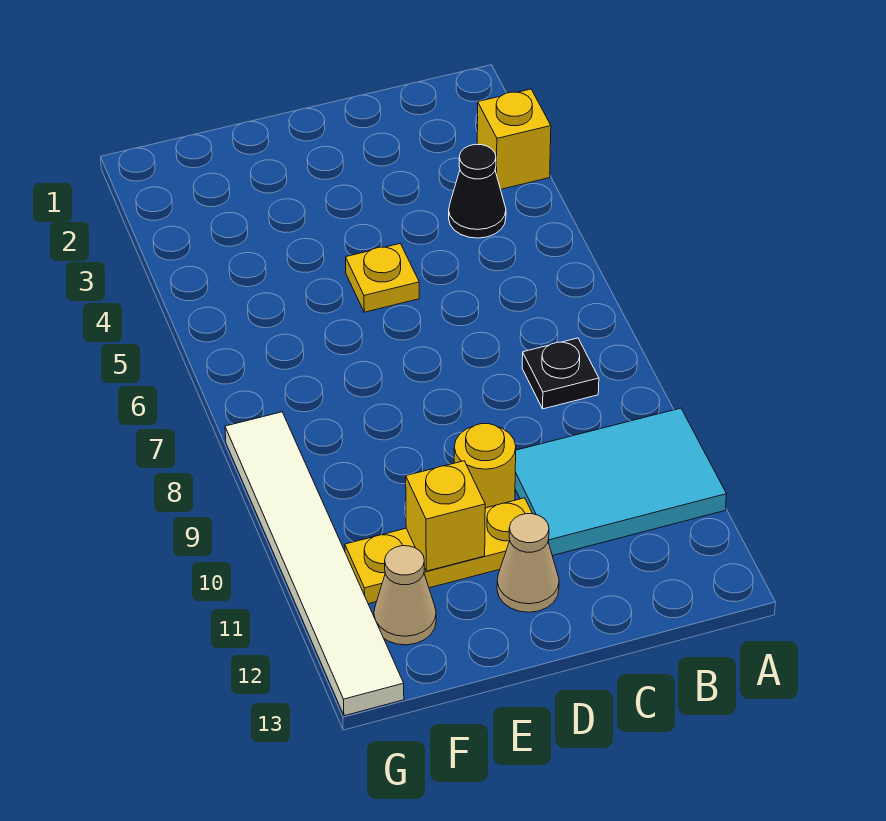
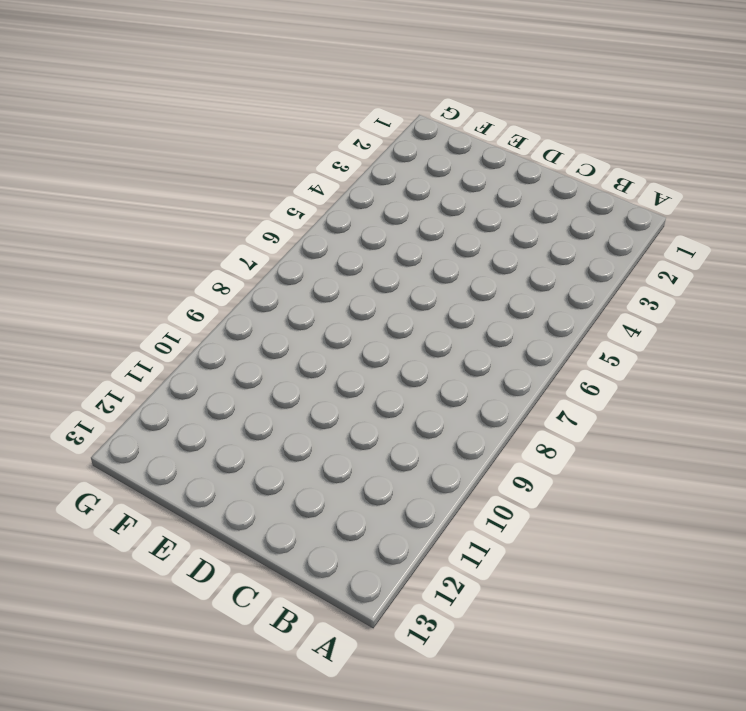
none -> yellow 1x1 brick [477,89,551,189]
none -> cyan 2x3 tile [515,408,727,556]

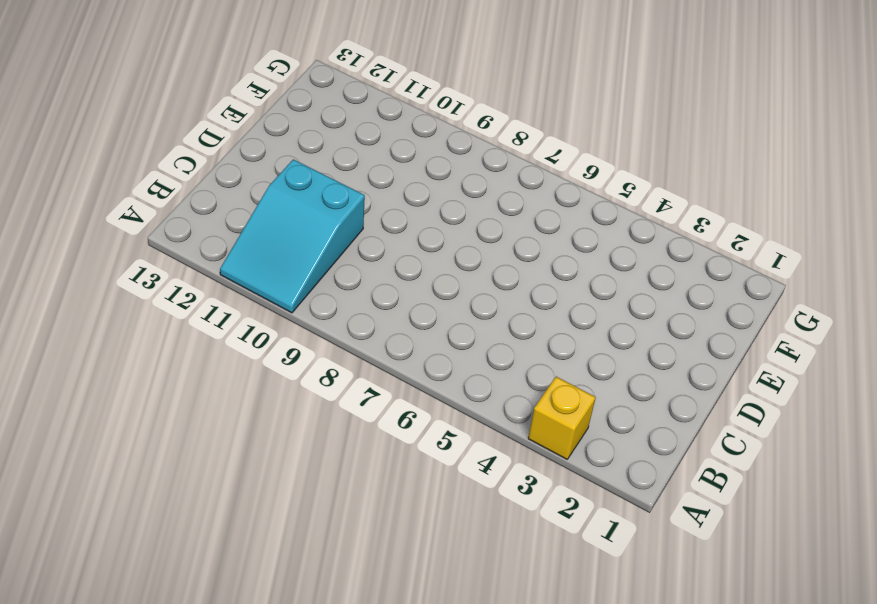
cyan 2x3 slope [220,159,365,313] -> cyan 2x3 tile [515,408,727,556]
none -> black 1x1 cone [449,144,506,238]
none -> black 1x1 plate [522,338,599,409]

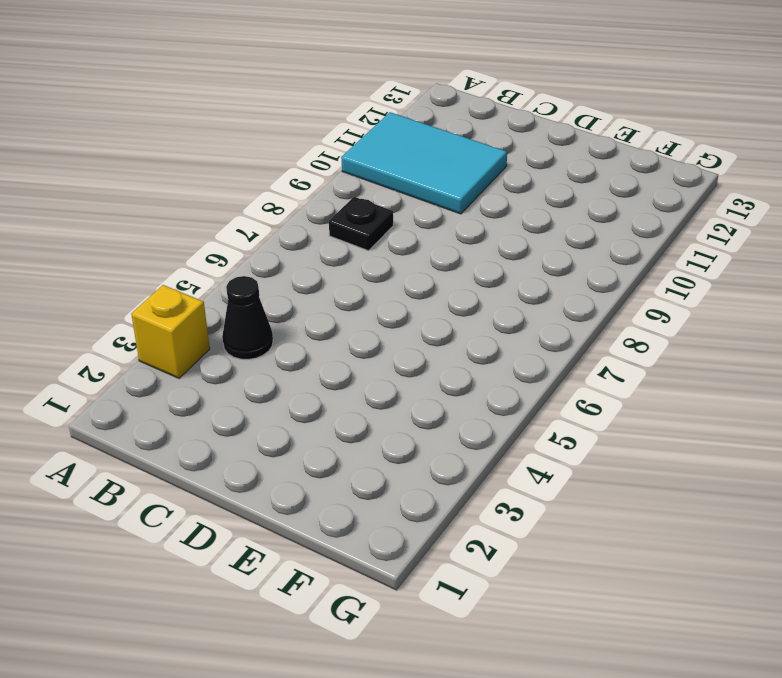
none -> yellow 1x1 plate [346,244,419,312]
none -> yellow 1x1 round brick [454,424,516,508]

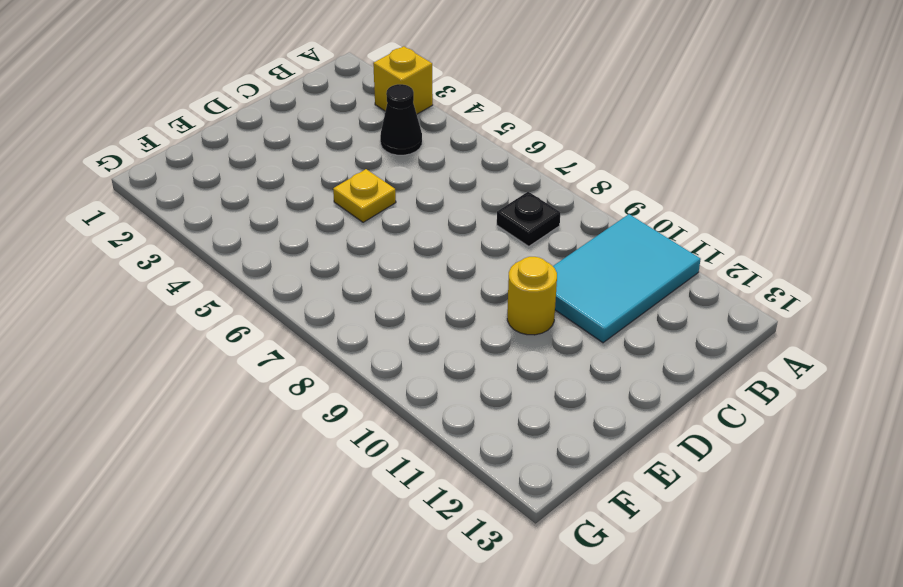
none -> yellow 1x3 plate [345,498,532,604]
none -> tan 1x1 cone [497,514,559,612]

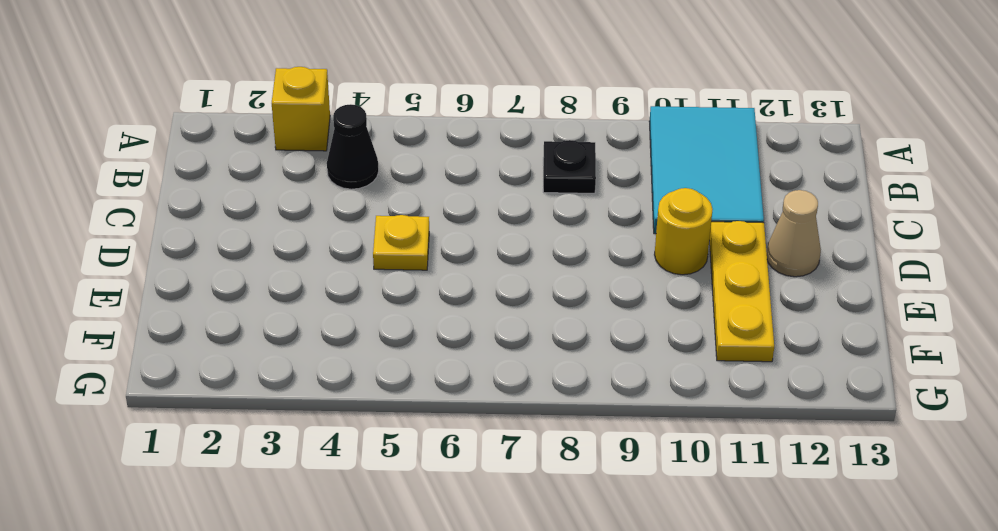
none -> tan 1x1 cone [374,546,436,645]
none -> white 1x6 tile [225,412,404,716]

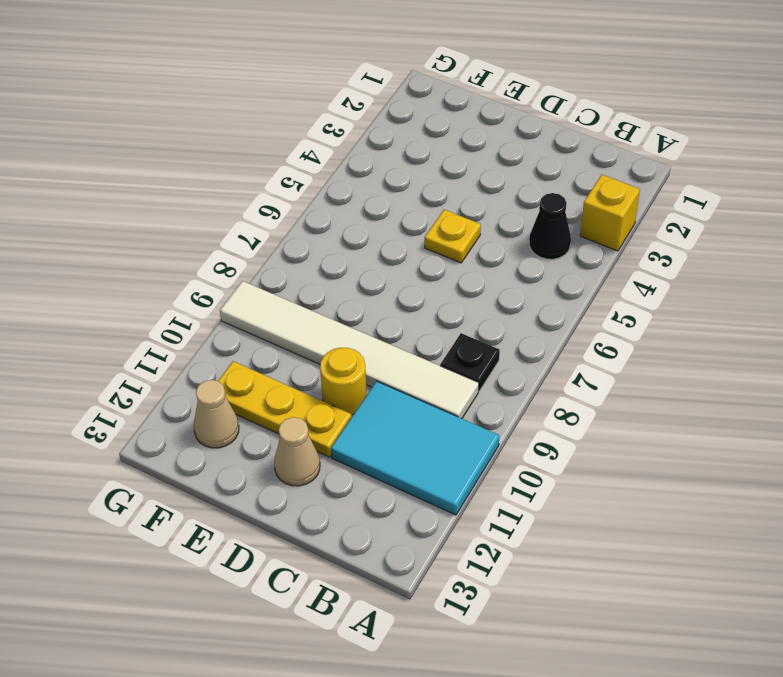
white 1x6 tile [220,281,479,418] -> white 1x6 tile turned to [225,412,404,716]
none -> yellow 1x1 brick [406,461,485,571]

